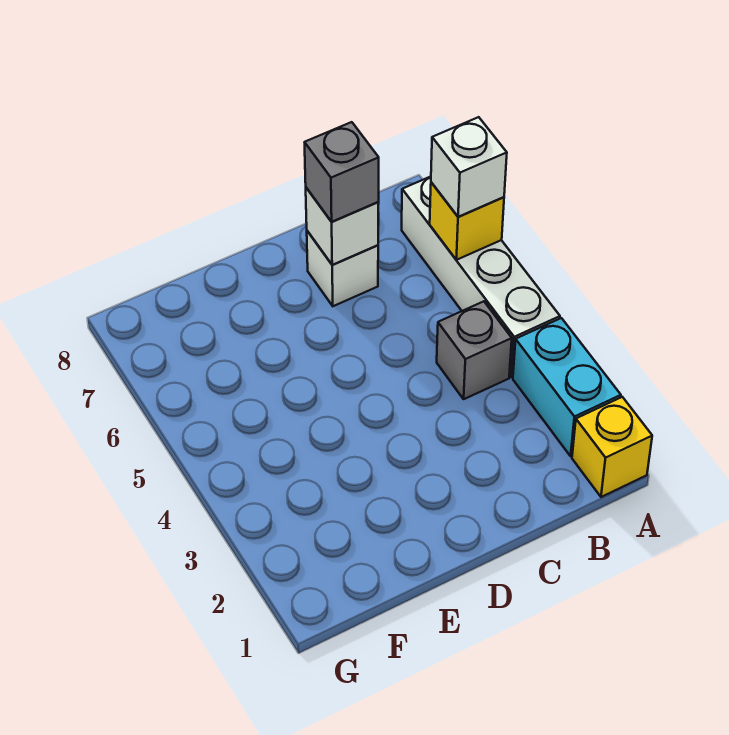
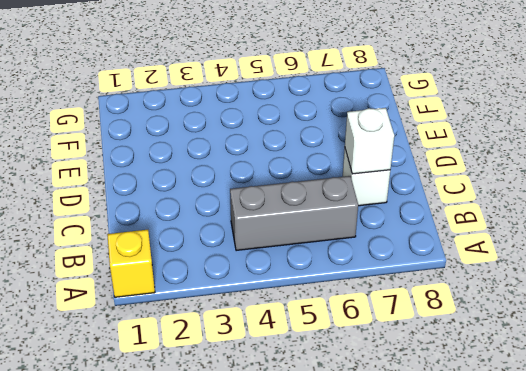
grey 1x3 brick [230,176,358,251] -> grey 1x1 brick [437,301,512,399]
none -> cyan 1x2 brick [513,318,621,456]
none -> white 1x4 brick [402,177,560,377]

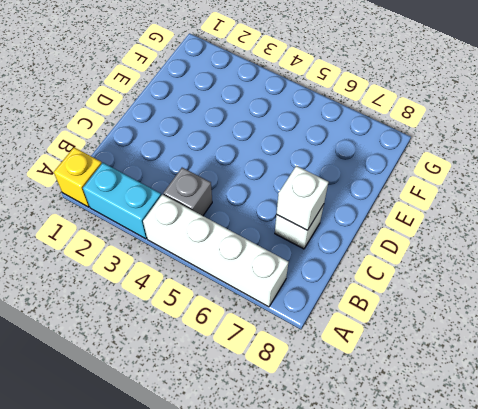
none -> yellow 1x1 brick [430,182,504,260]
none -> white 1x1 brick [431,117,507,217]

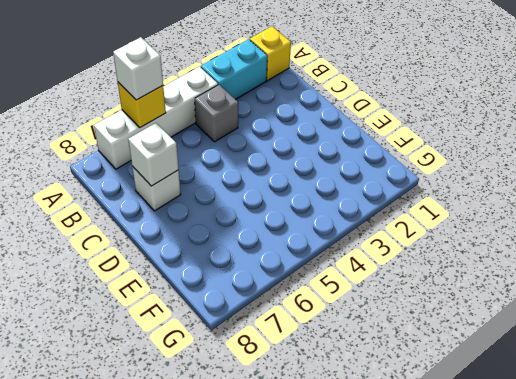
none -> grey 1x1 brick [305,122,379,222]

